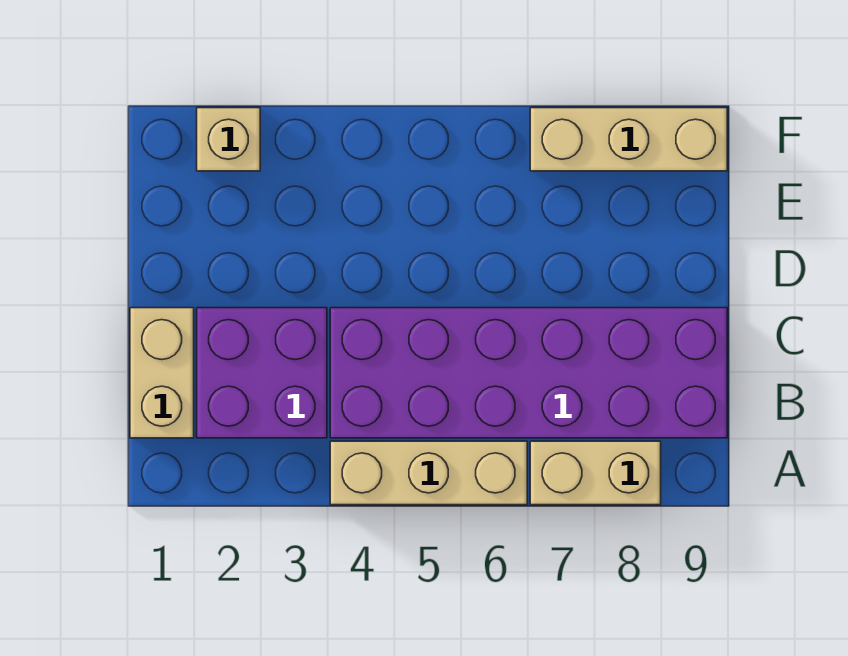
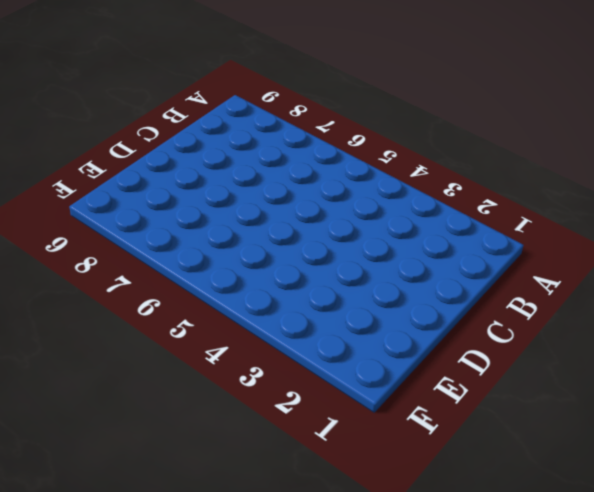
none -> tan 1x3 brick [330,441,527,505]
none -> tan 1x2 brick [530,441,661,505]

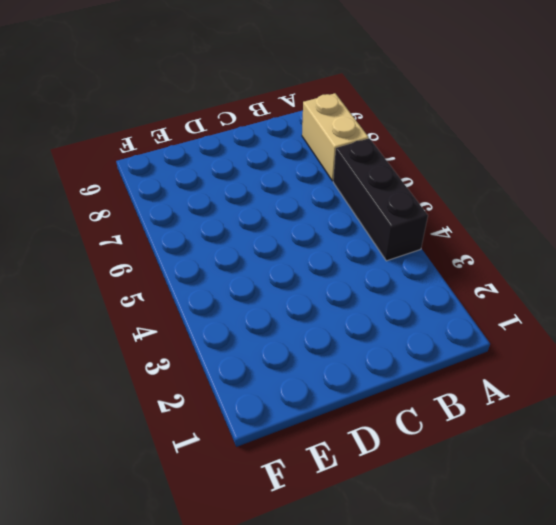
black 1x3 brick [333,138,428,261] -> tan 1x3 brick [330,441,527,505]
none -> tan 1x2 brick [130,308,194,438]
none -> purple 2x2 brick [197,308,327,438]

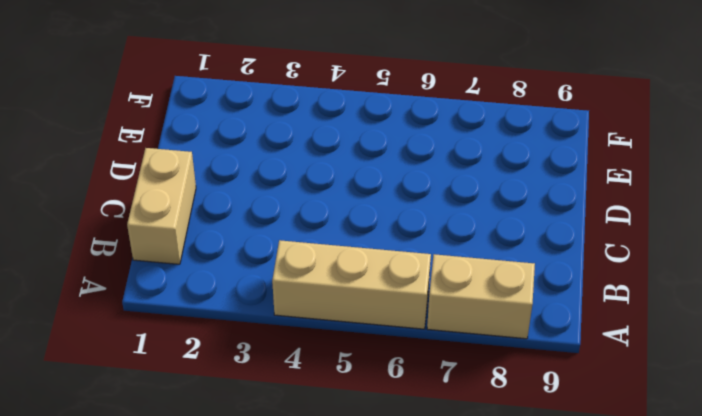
none -> purple 2x2 brick [197,308,327,438]
none -> purple 2x6 brick [330,308,727,438]

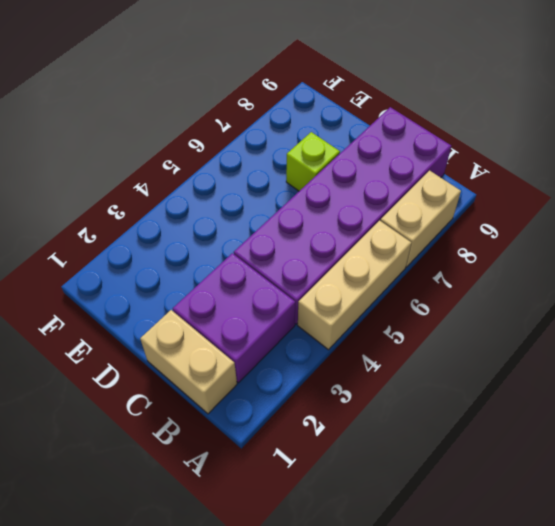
lime 1x1 brick [286,132,340,191] -> none
none -> tan 1x1 brick [197,108,260,171]
none -> tan 1x3 brick [530,108,727,171]

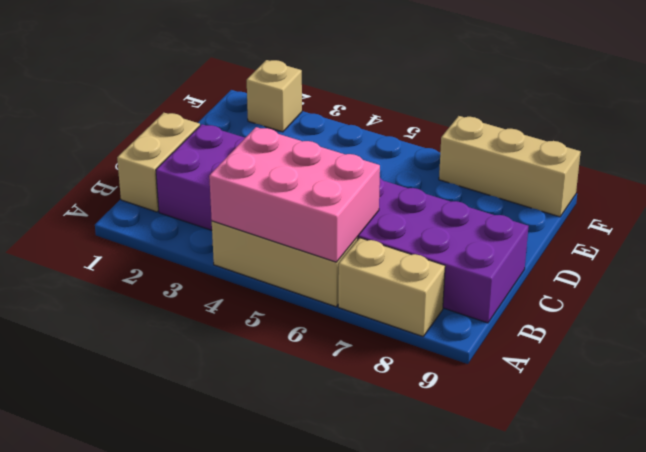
pink 2x3 brick [209,127,380,262] -> none

